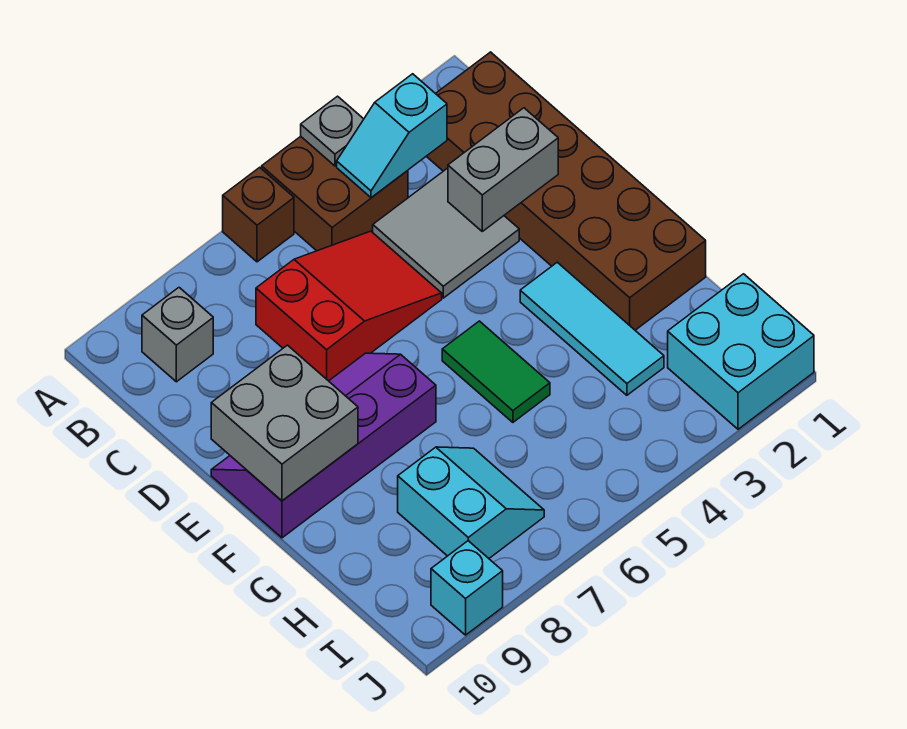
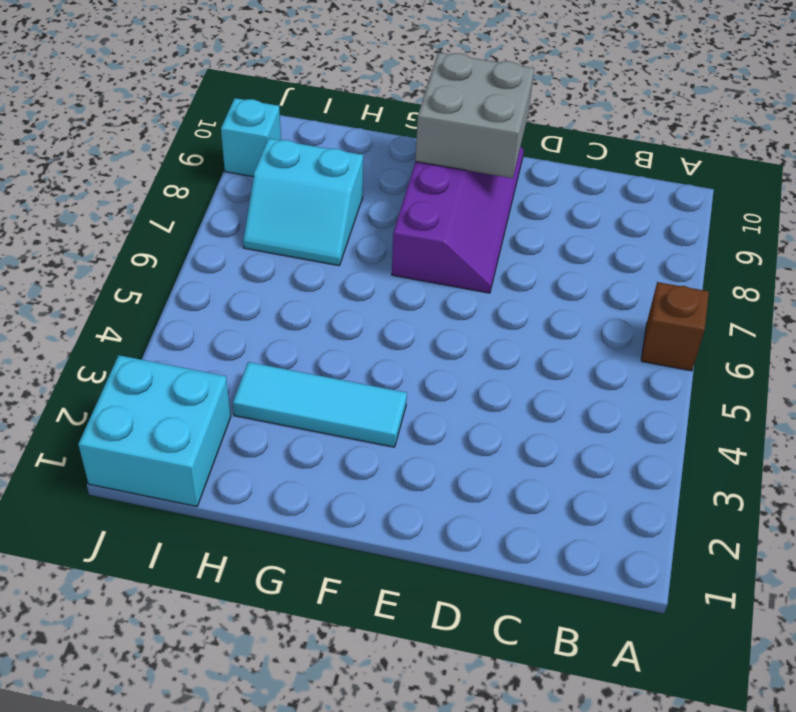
none -> brown 2x2 brick [262,136,408,251]
none -> brown 2x6 brick [427,52,706,330]
none -> grey 1x1 brick [142,288,213,382]

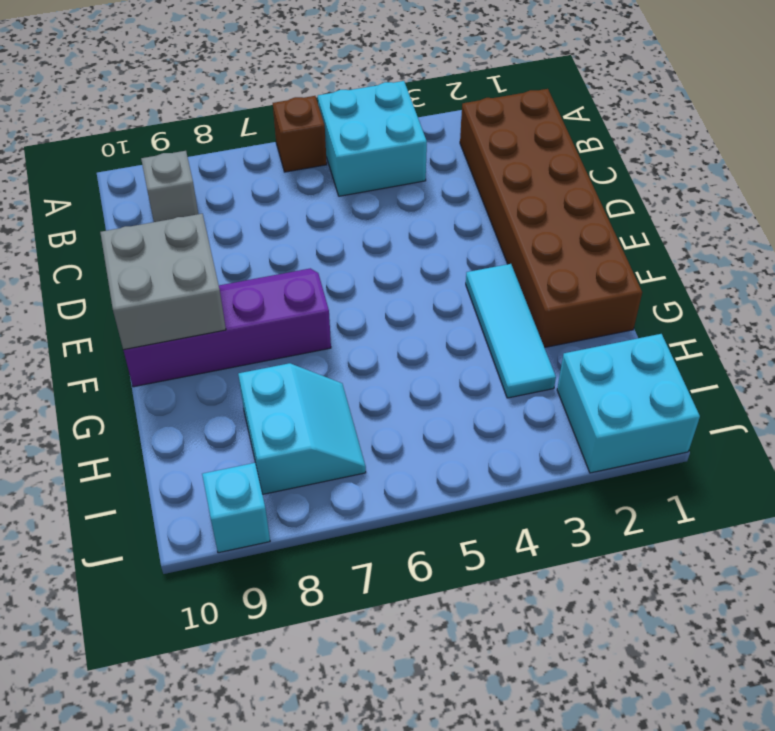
cyan 2x2 brick [318,81,427,196] -> brown 2x2 brick [262,136,408,251]
none -> grey 2x2 tile [373,168,519,298]
none -> red 2x3 slope [256,231,442,381]
none -> green 1x2 tile [442,321,550,422]

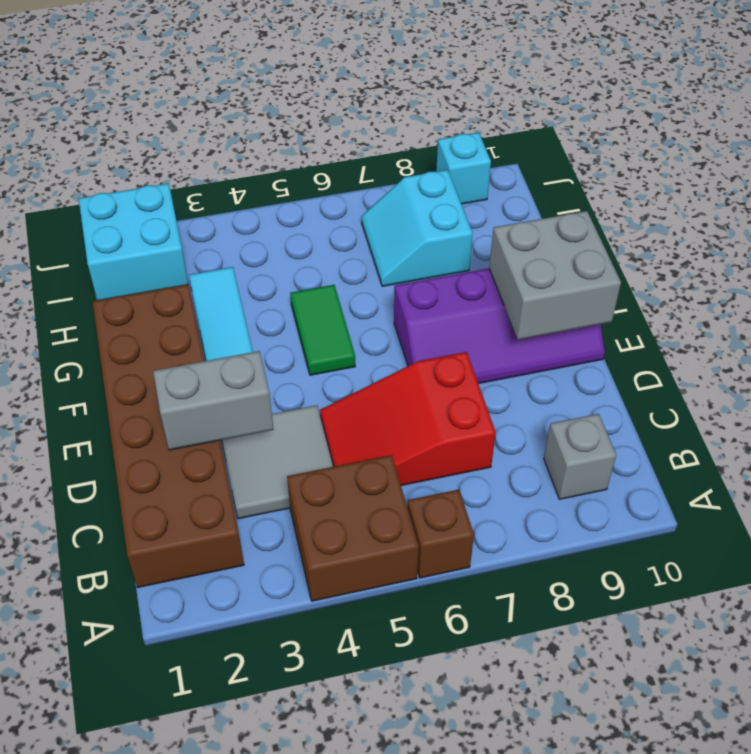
none -> grey 1x1 plate [301,96,364,166]
none -> cyan 1x2 slope [337,74,447,198]

